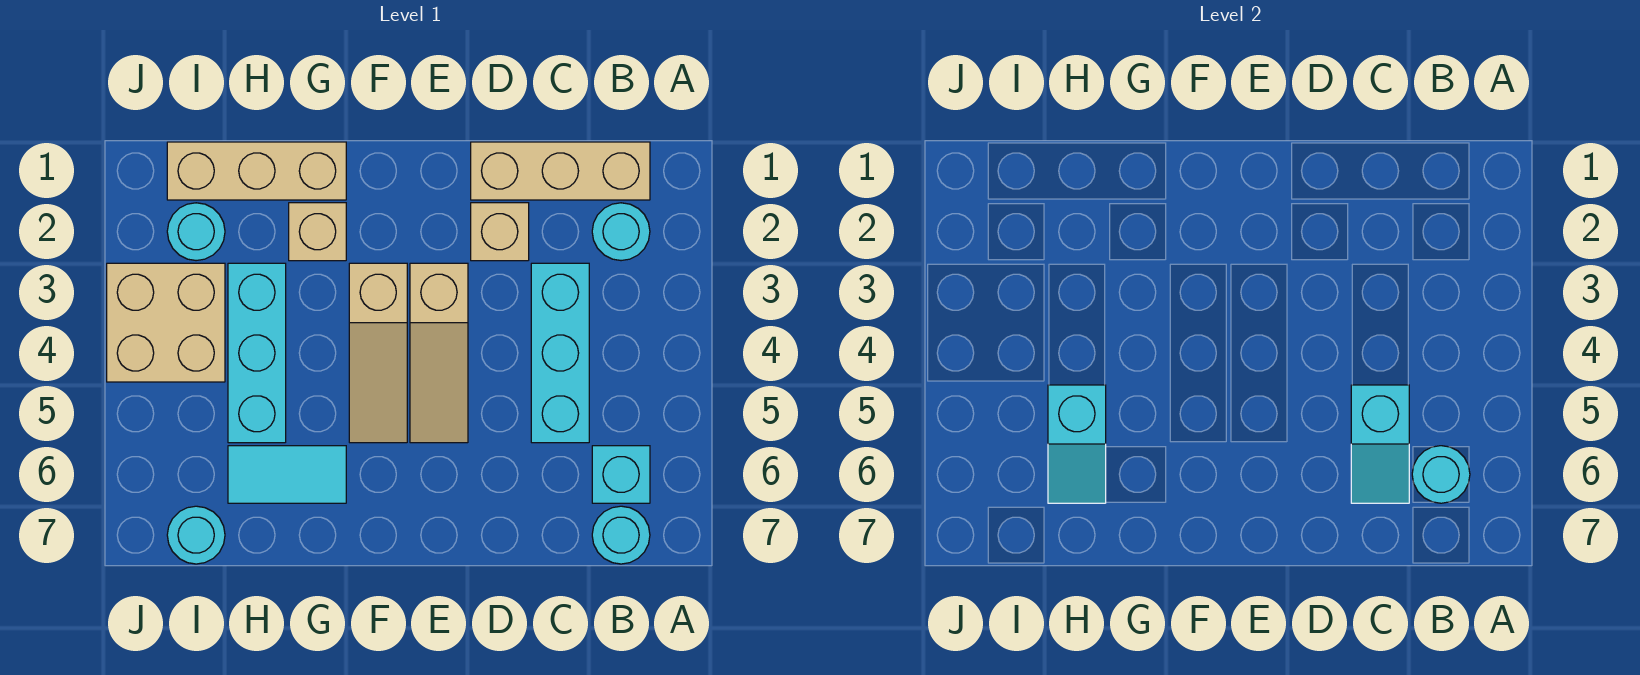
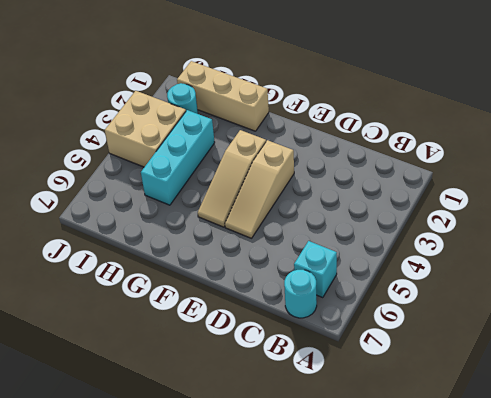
none -> tan 1x3 brick [471,142,650,200]
none -> cyan 1x1 round brick [592,203,650,261]
none -> cyan 1x3 brick [531,263,589,443]

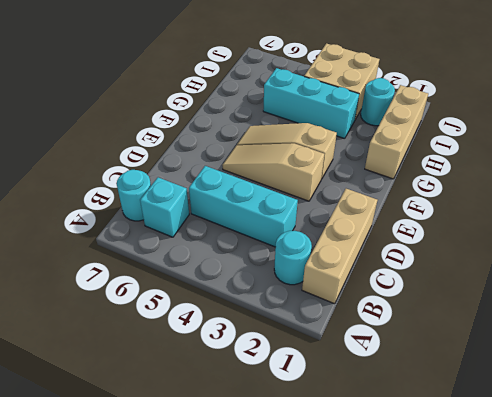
none -> tan 1x1 brick [471,203,529,261]
none -> tan 1x1 brick [289,203,346,261]
none -> cyan 1x2 tile [228,446,346,503]

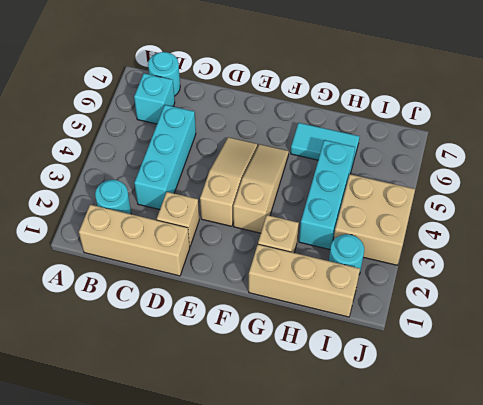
none -> cyan 1x1 round brick [167,506,225,564]
none -> cyan 1x1 round brick [1412,446,1470,503]
none -> cyan 1x2 slope [1351,385,1409,503]

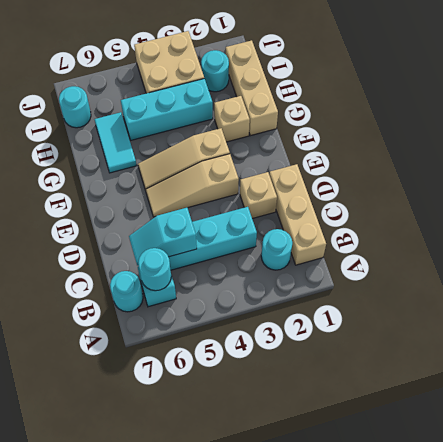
none -> cyan 1x2 slope [1048,385,1106,503]

